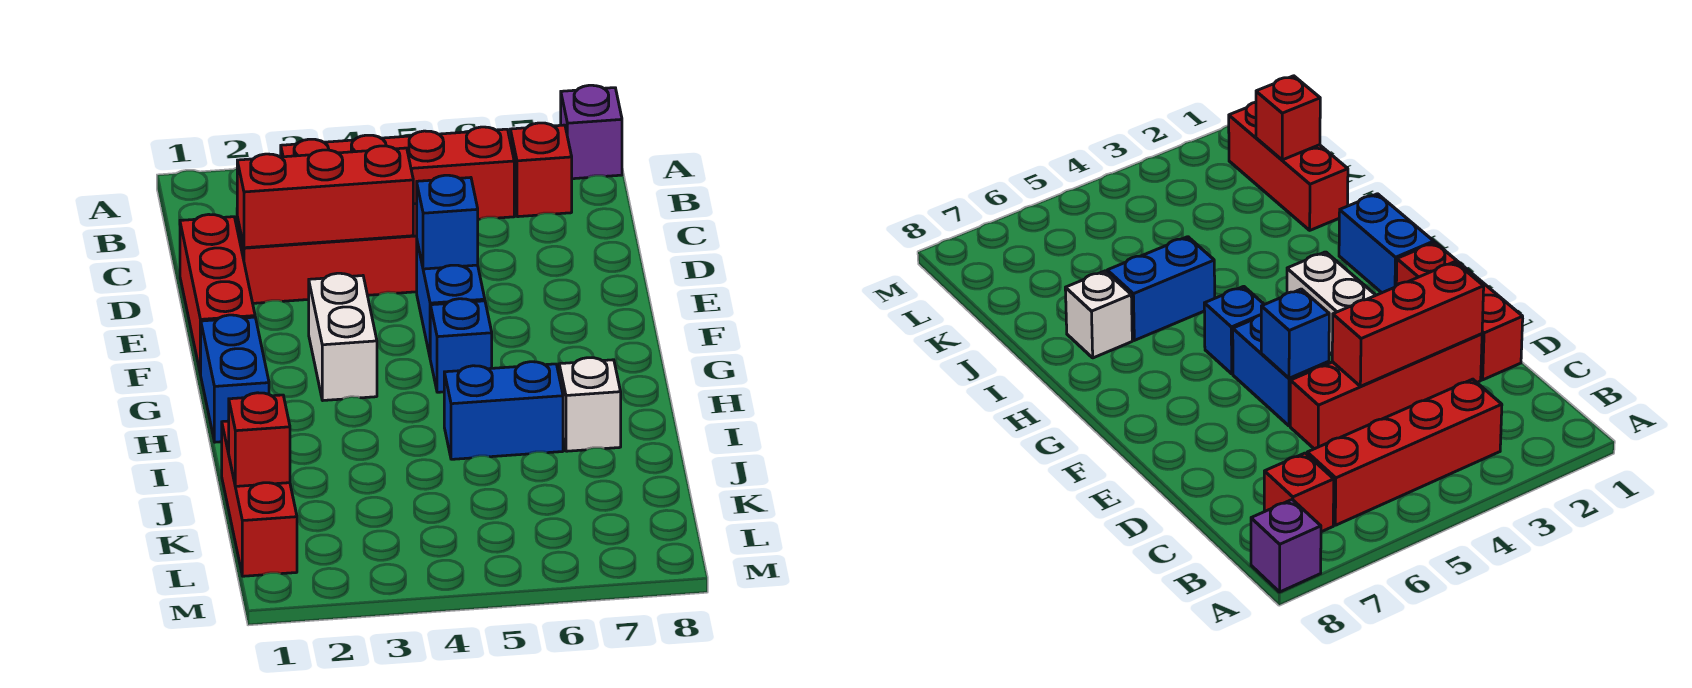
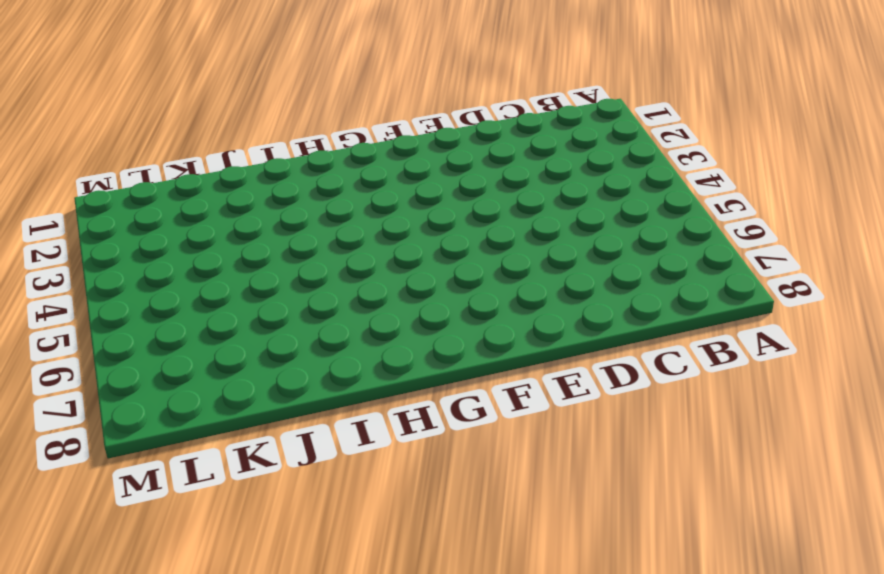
none -> purple 1x1 brick [561,85,622,179]
none -> red 1x4 brick [281,127,514,219]
none -> red 1x1 brick [510,123,572,217]

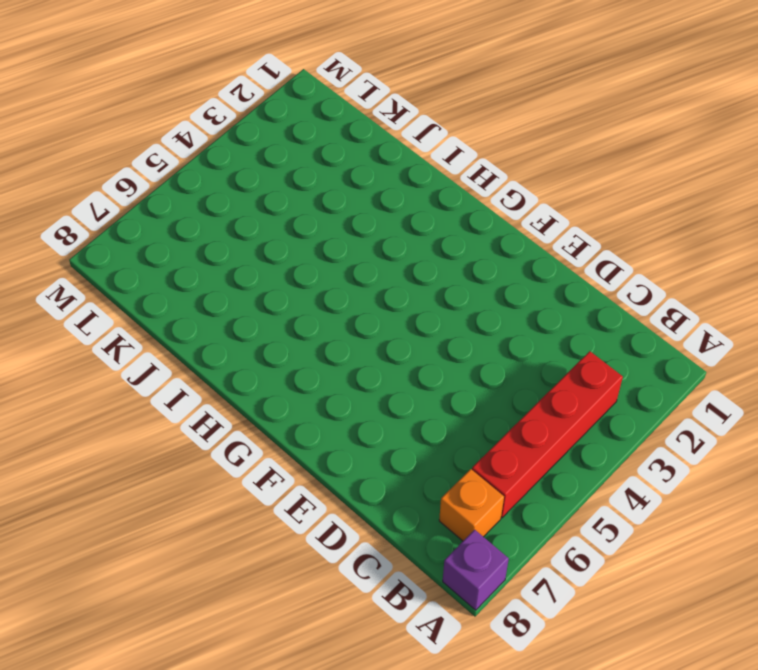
orange 1x1 brick [439,469,504,541] -> red 1x1 brick [510,123,572,217]
none -> red 1x3 brick [180,214,255,375]
none -> red 1x4 brick [237,204,417,303]
none -> blue 1x2 brick [417,242,485,356]

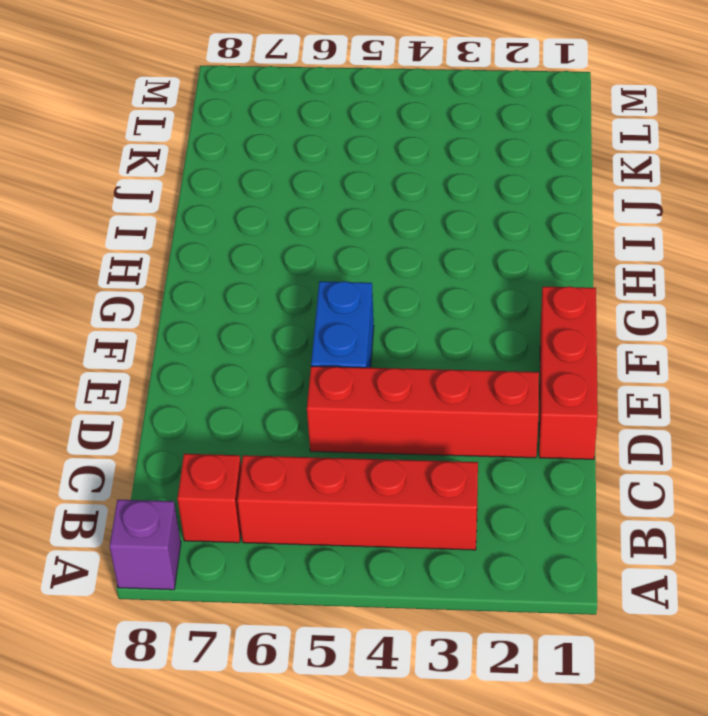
none -> white 1x2 brick [309,273,377,400]
none -> blue 1x2 brick [201,315,269,442]
none -> blue 1x1 brick [430,299,492,392]

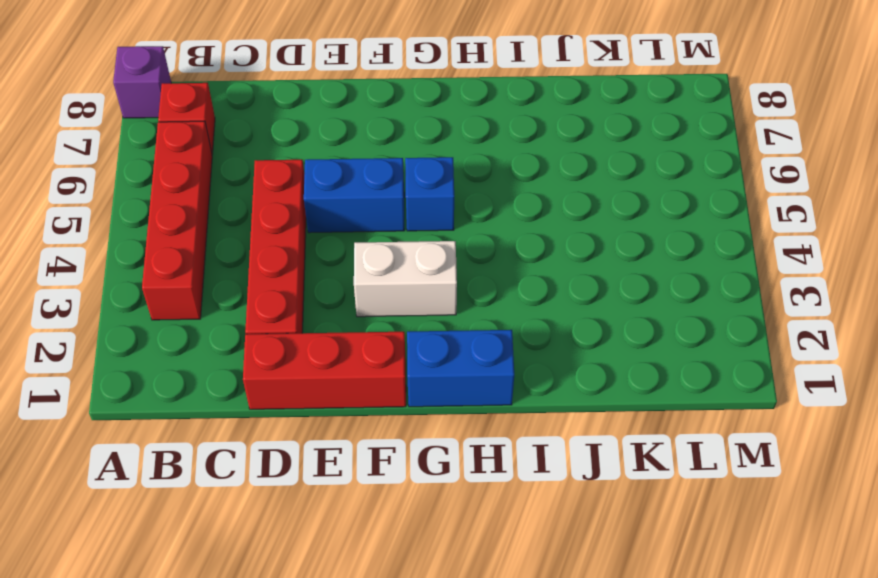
none -> blue 1x2 brick [444,362,563,459]
none -> white 1x1 brick [559,358,621,451]
none -> red 1x3 brick [222,421,297,576]

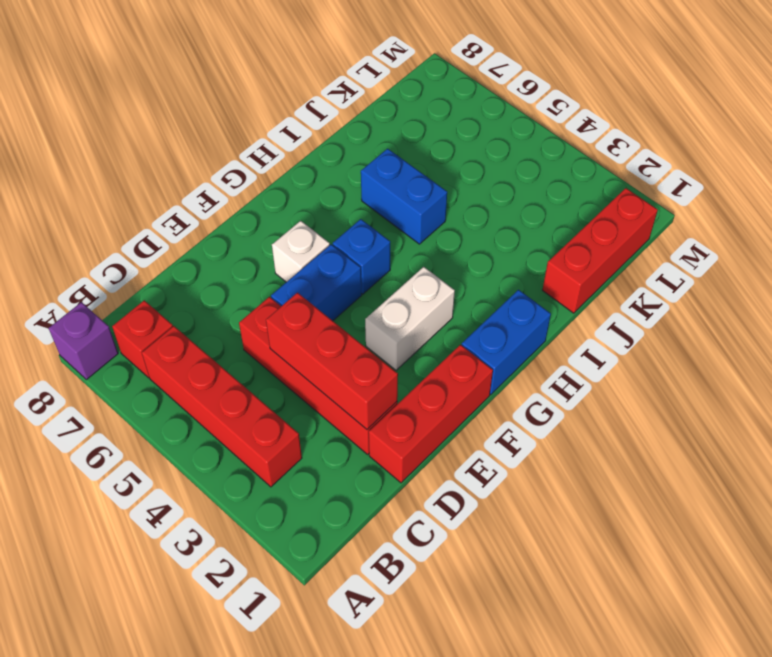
white 1x1 brick [272,221,330,282] -> white 1x1 brick moved to [559,358,621,451]
none -> blue 1x1 brick [417,175,478,269]
none -> red 1x1 brick [229,393,290,486]

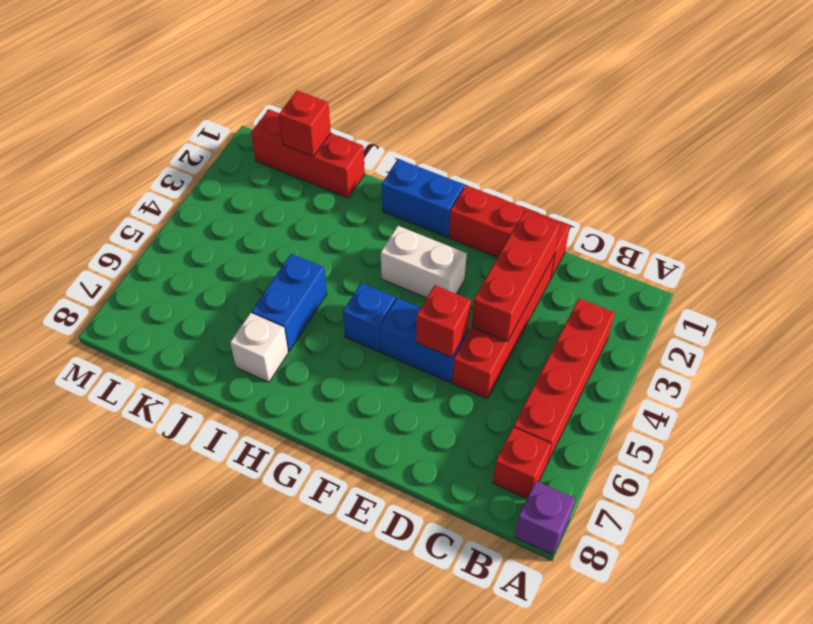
red 1x1 brick [416,285,471,358] -> blue 1x1 brick [417,175,478,269]

